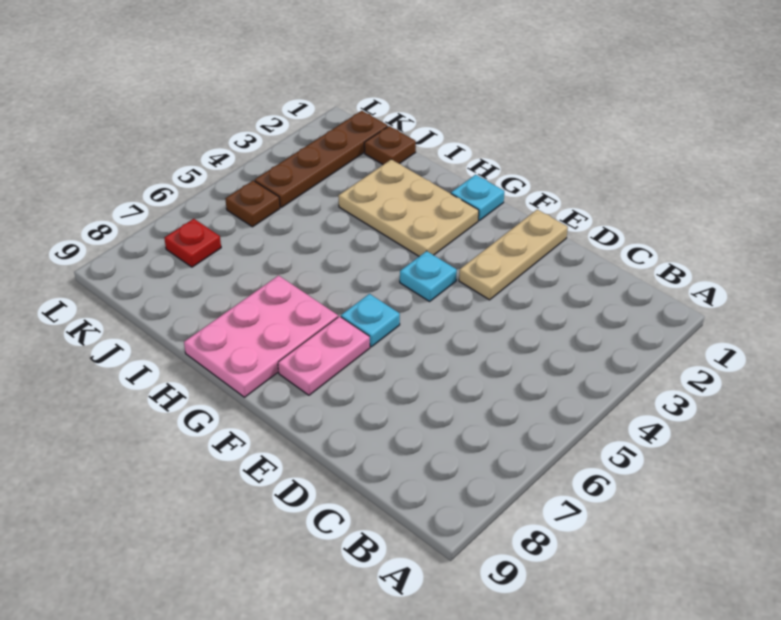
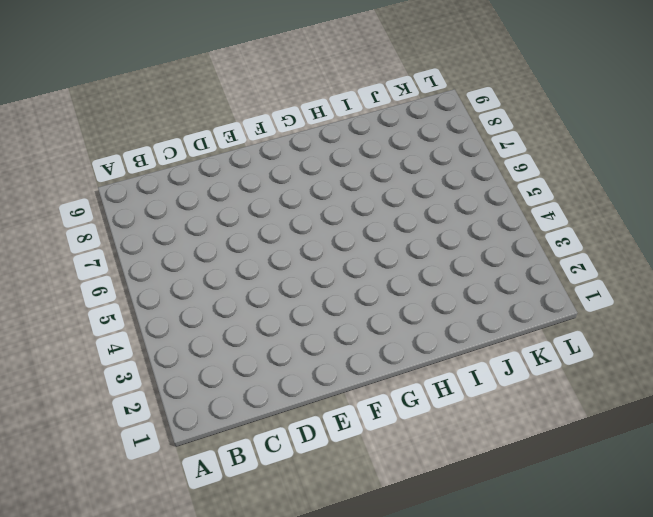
none -> tan 1x3 plate [459,209,568,300]
none -> cyan 1x1 plate [400,251,457,301]

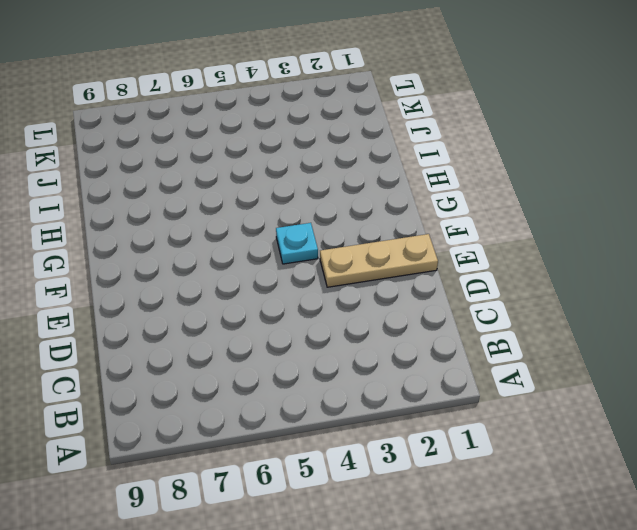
none -> cyan 1x1 plate [341,294,400,347]
none -> pink 1x2 plate [278,316,370,395]

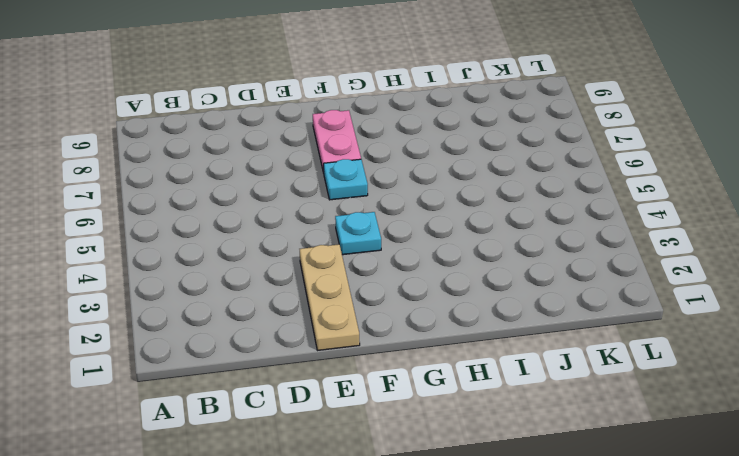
none -> cyan 1x1 plate [451,175,504,221]
none -> tan 2x3 plate [338,159,479,256]

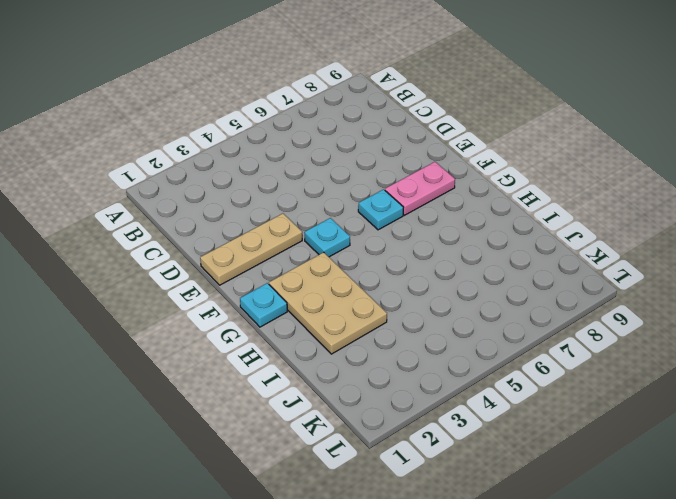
none -> pink 2x3 plate [184,276,338,397]
none -> brown 1x1 plate [364,126,416,165]

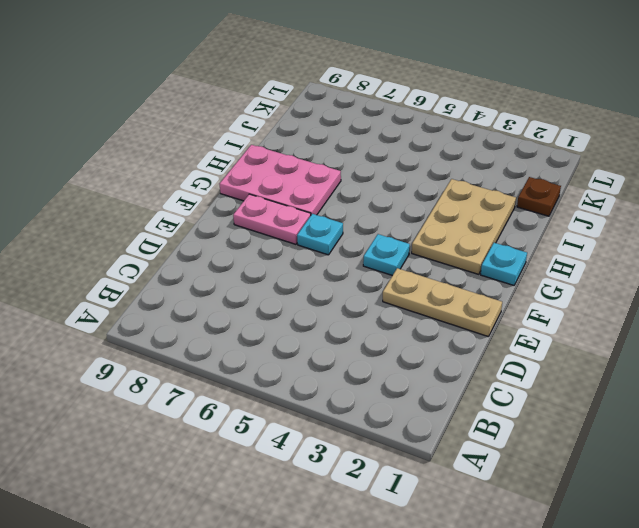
none -> brown 1x4 plate [255,111,388,207]
none -> brown 1x1 plate [225,181,280,227]

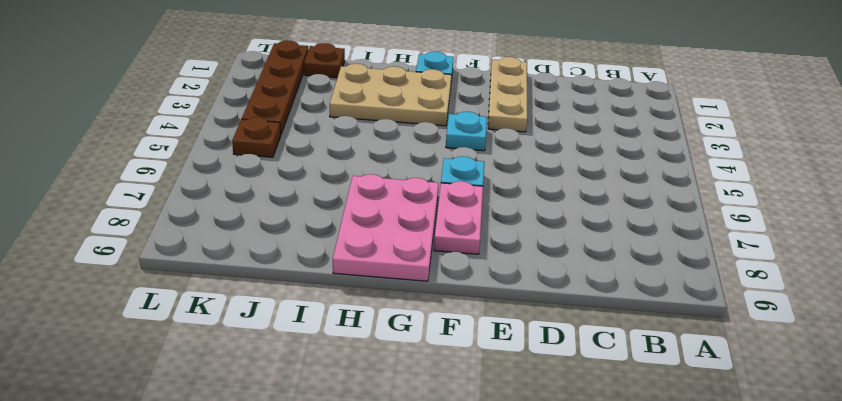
none -> red 1x1 plate [164,219,221,267]

